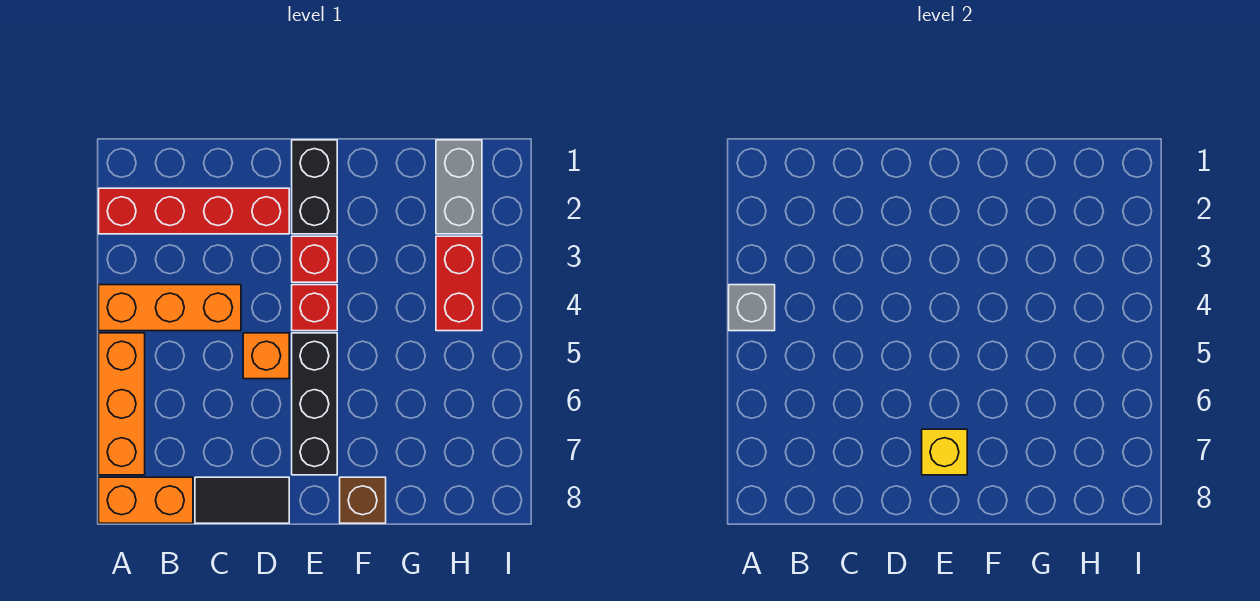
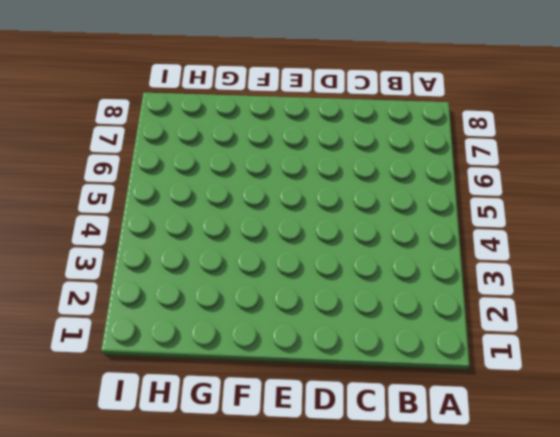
none -> red 1x4 brick [99,188,289,234]
none -> orange 1x3 brick [99,285,241,331]
none -> orange 1x3 brick [99,333,145,475]

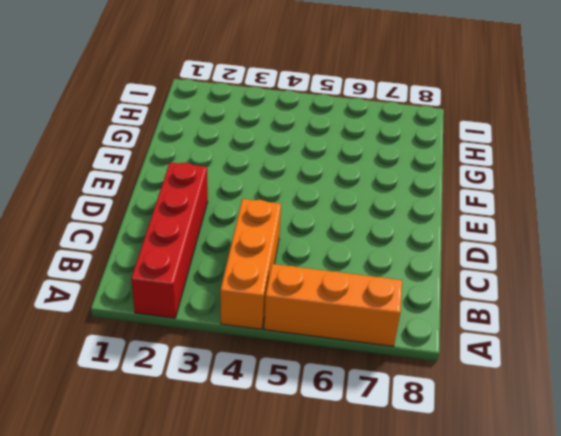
none -> orange 1x2 brick [99,477,193,523]
none -> black 1x2 tile [195,477,289,523]
none -> orange 1x1 brick [243,333,289,379]

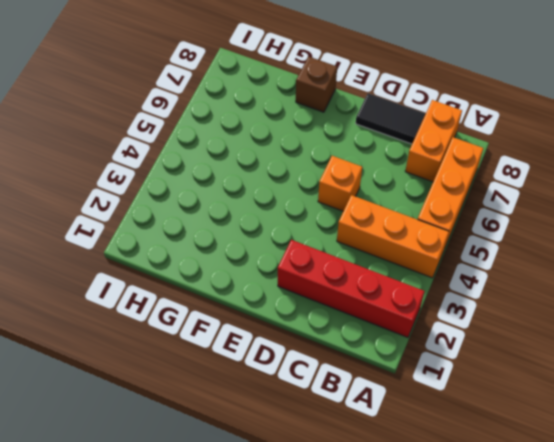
orange 1x2 brick [405,100,462,182] -> orange 1x2 brick turned to [99,477,193,523]
none -> black 1x2 brick [292,140,337,234]
none -> red 1x1 brick [292,236,337,282]
none -> red 1x1 brick [292,285,337,331]

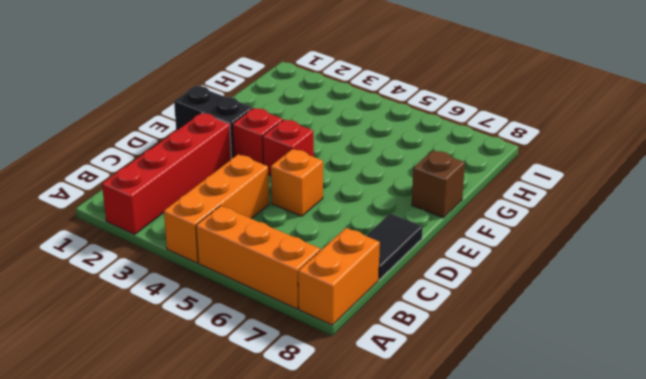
none -> black 1x3 brick [292,333,337,475]
none -> grey 1x2 brick [436,140,482,234]
none -> red 1x2 brick [436,236,482,331]

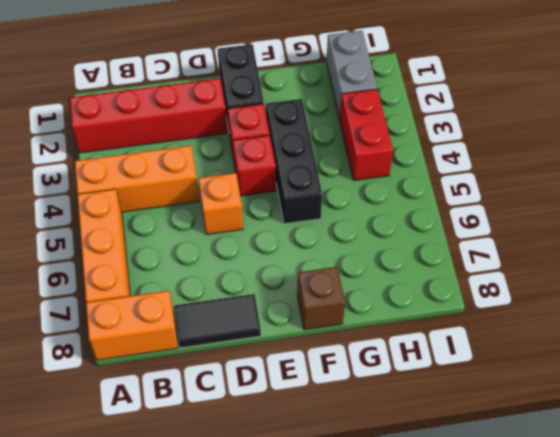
black 1x3 brick [266,99,322,224] -> black 1x3 brick moved to [292,333,337,475]
none -> grey 1x1 brick [729,285,775,331]
none -> yellow 1x1 brick [922,429,967,475]

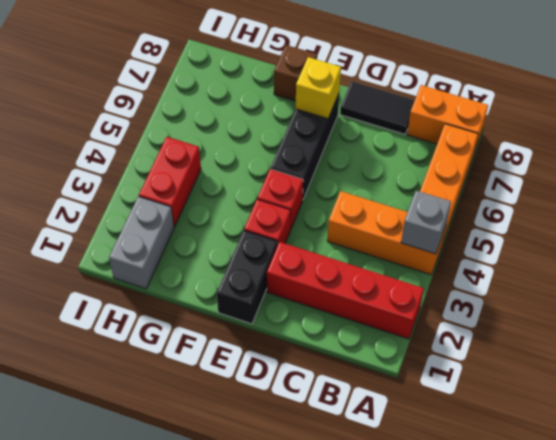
none -> orange 1x1 brick [243,333,289,379]

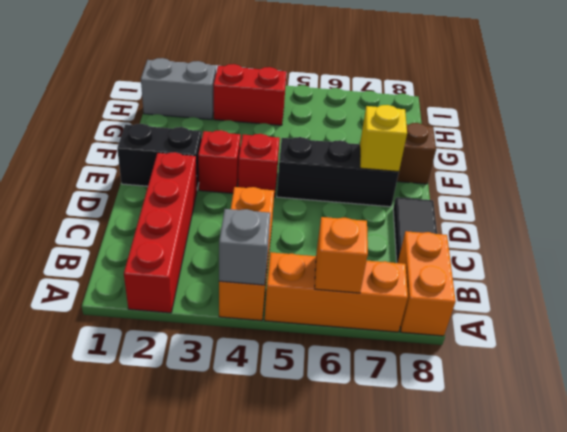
orange 1x1 brick [315,217,368,293] -> orange 1x1 brick moved to [243,333,289,379]

